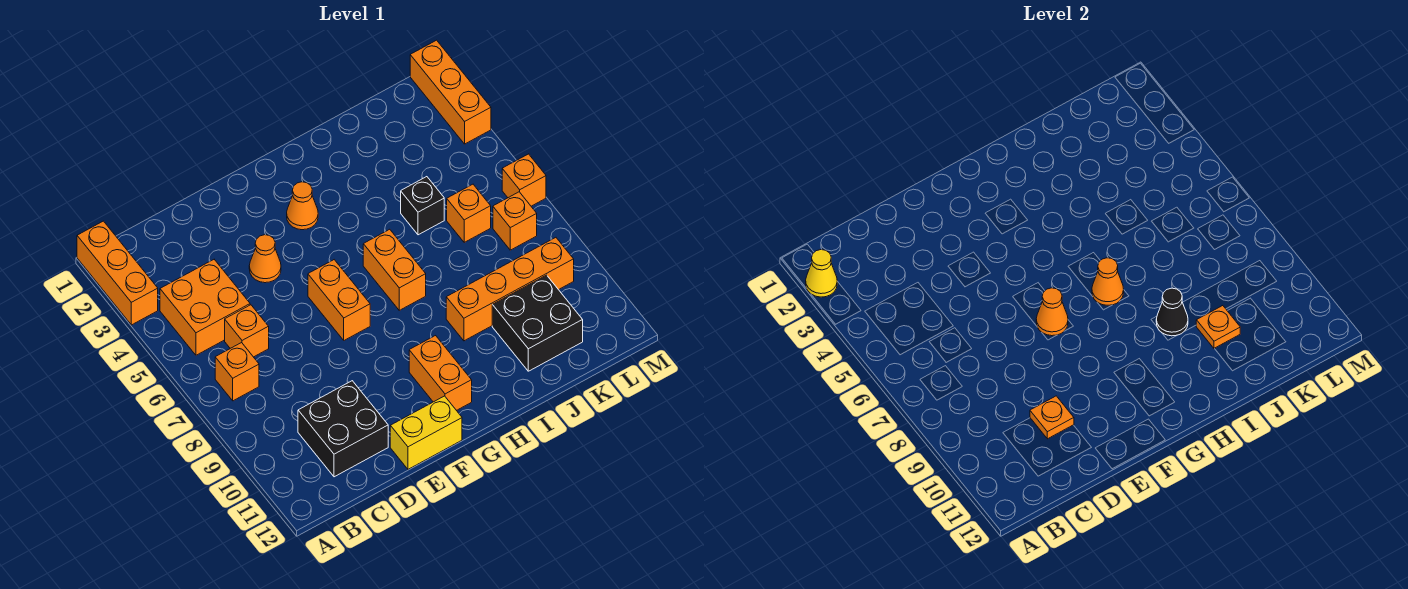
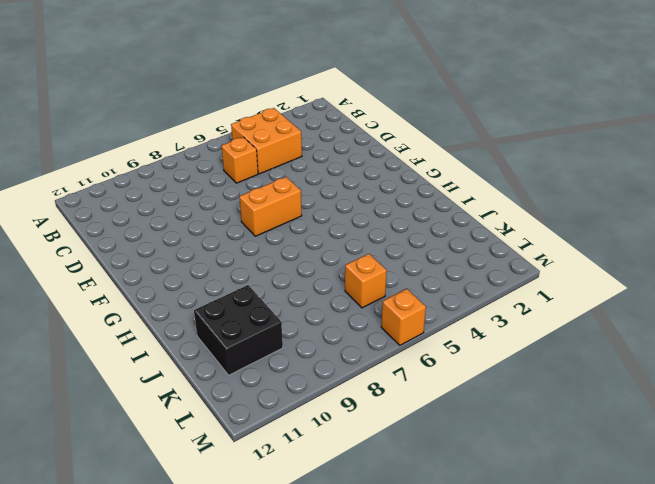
none -> orange 1x3 brick [77,221,158,325]
none -> orange 1x1 brick [215,343,259,401]
none -> black 2x2 brick [298,381,388,477]

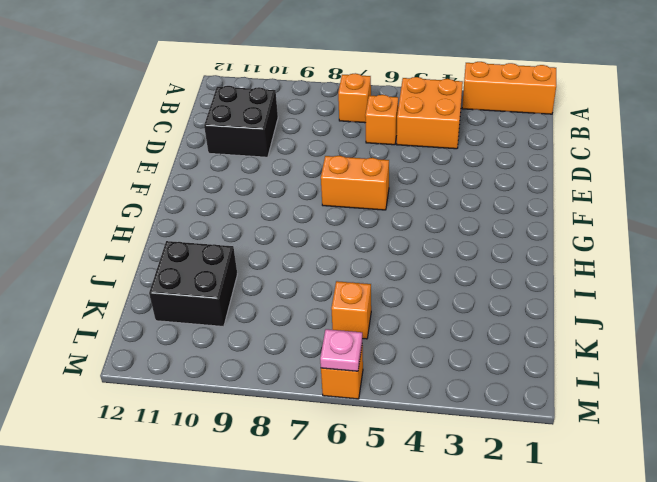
pink 1x1 plate [320,329,362,371] -> none
none -> orange 1x1 cone [249,235,281,283]
none -> yellow 1x2 brick [390,396,462,469]
none -> orange 1x1 cone [287,182,318,230]

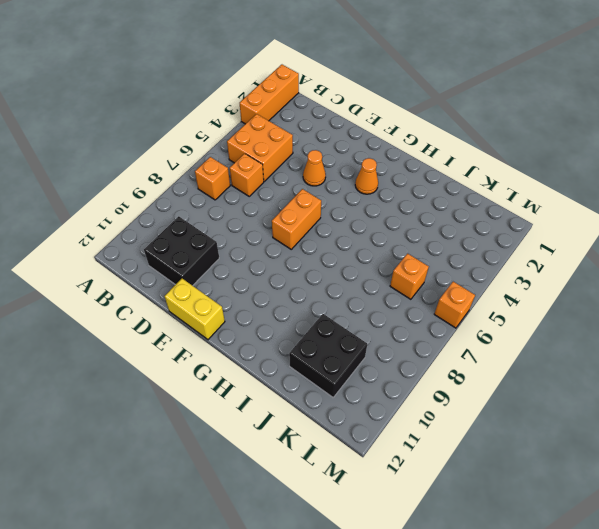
none -> orange 1x2 brick [409,336,472,410]
none -> orange 1x2 brick [363,229,426,310]
none -> orange 1x4 brick [446,238,574,341]

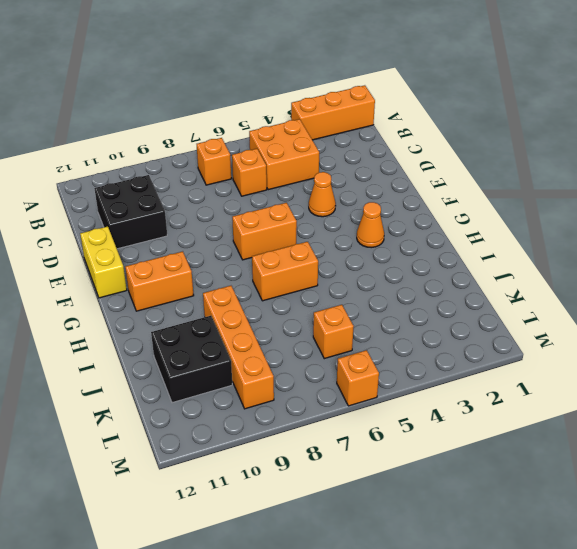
none -> black 1x1 brick [401,177,444,235]
none -> orange 1x1 brick [493,192,537,250]
none -> orange 1x3 brick [410,40,491,144]

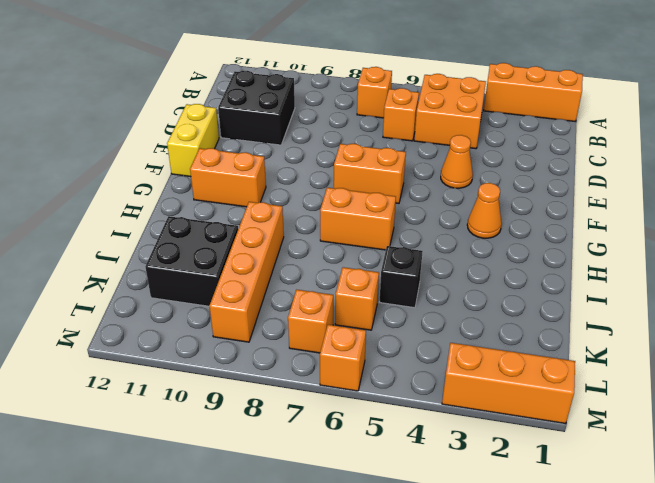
none -> yellow 1x1 cone [806,250,837,297]
none -> orange 1x1 plate [1030,396,1074,439]
none -> orange 1x1 cone [1036,288,1068,336]

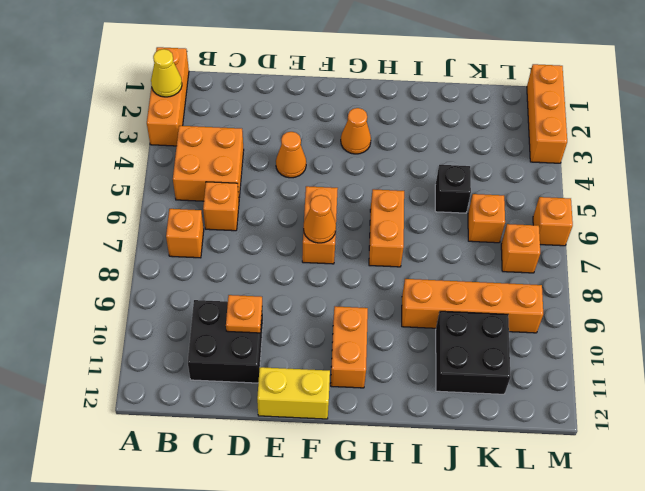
none -> orange 1x1 cone [1092,258,1124,305]
none -> black 1x1 cone [1156,288,1188,336]
none -> orange 1x1 plate [1196,306,1240,348]

